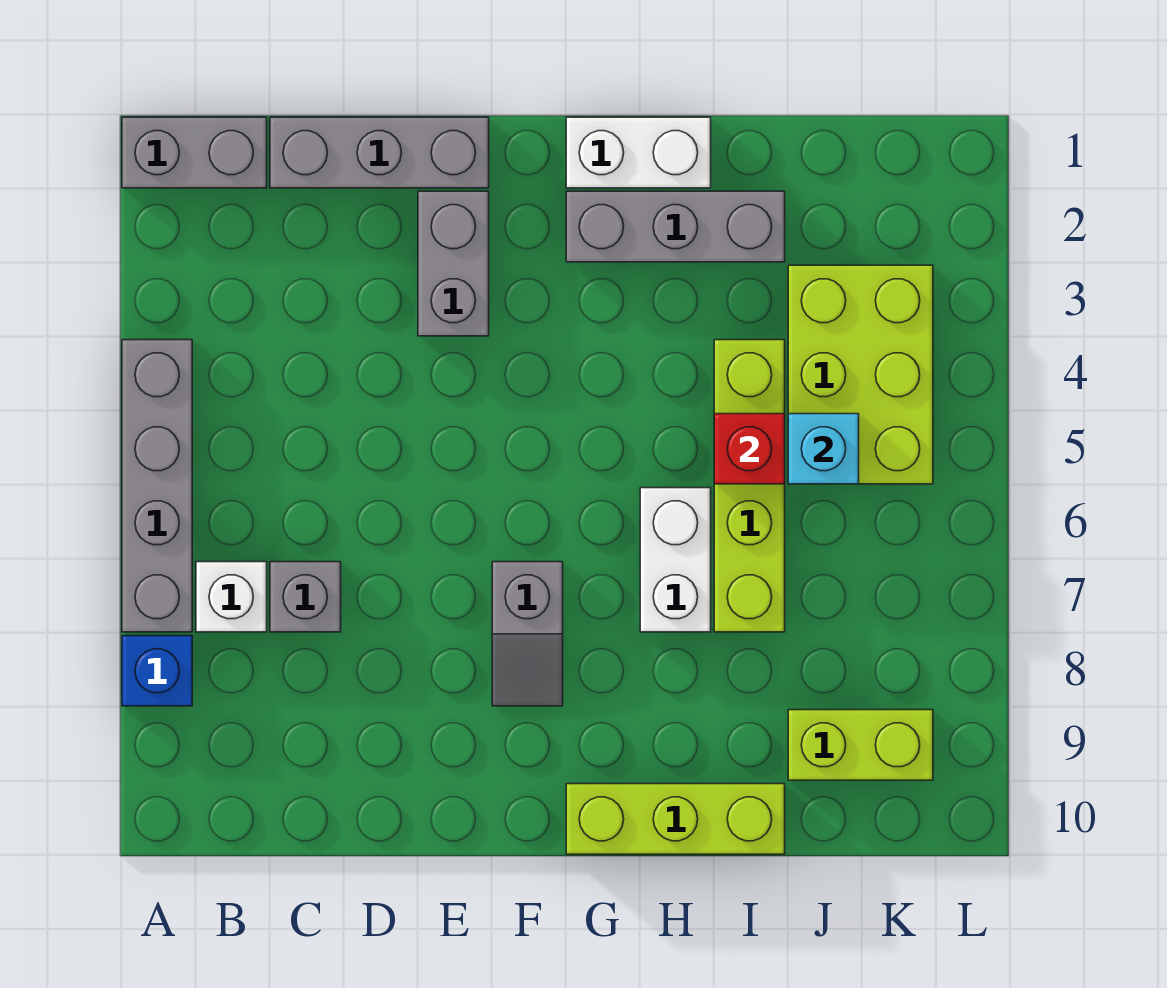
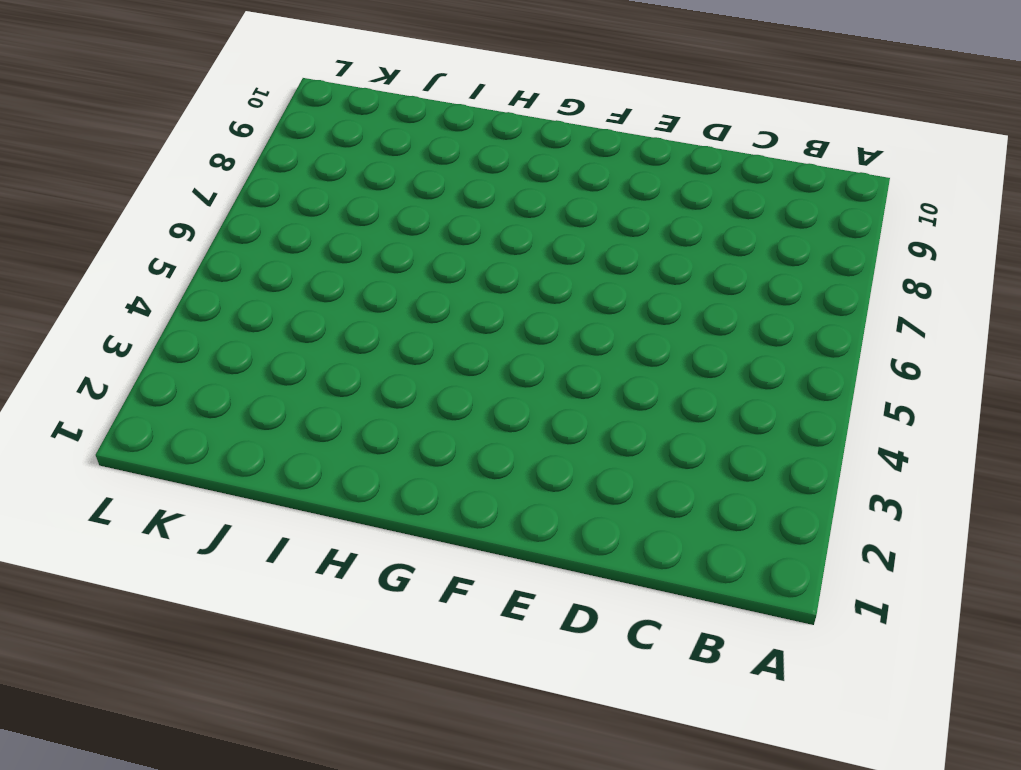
none -> grey 1x2 brick [122,117,267,188]
none -> grey 1x4 brick [122,340,192,632]
none -> blue 1x1 brick [122,636,192,706]

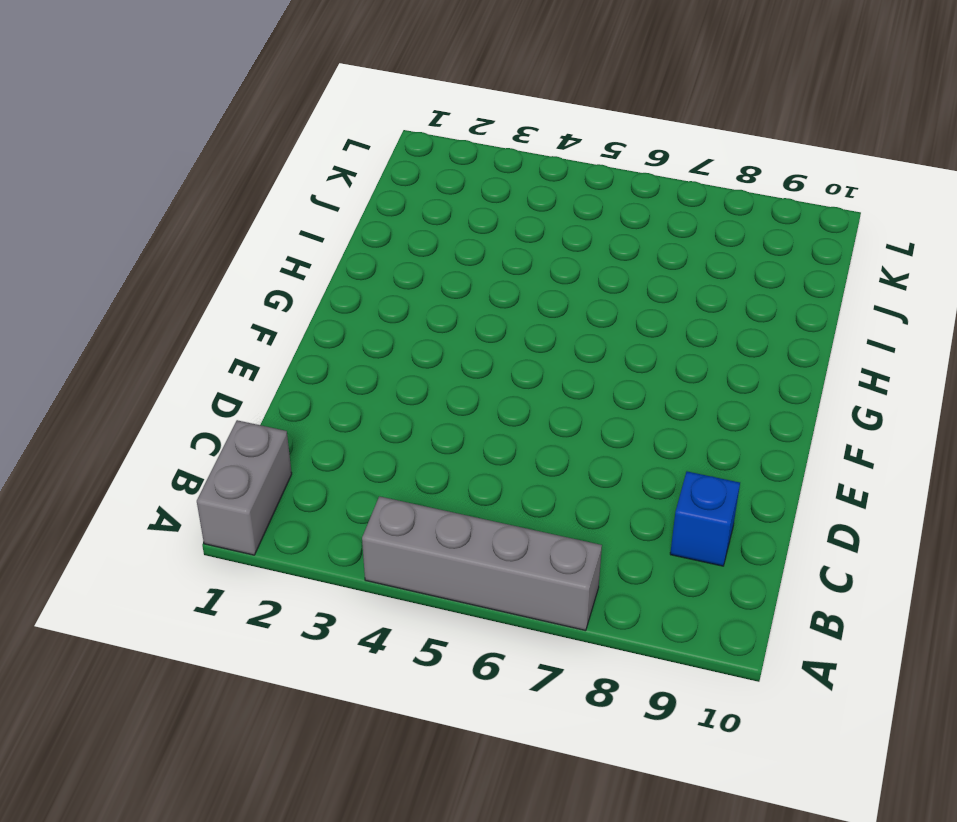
blue 1x1 brick [670,472,740,566] -> blue 1x1 brick moved to [122,636,192,706]
none -> white 1x1 brick [196,562,267,632]
none -> grey 1x3 brick [270,117,489,188]
none -> grey 1x1 brick [270,562,341,632]

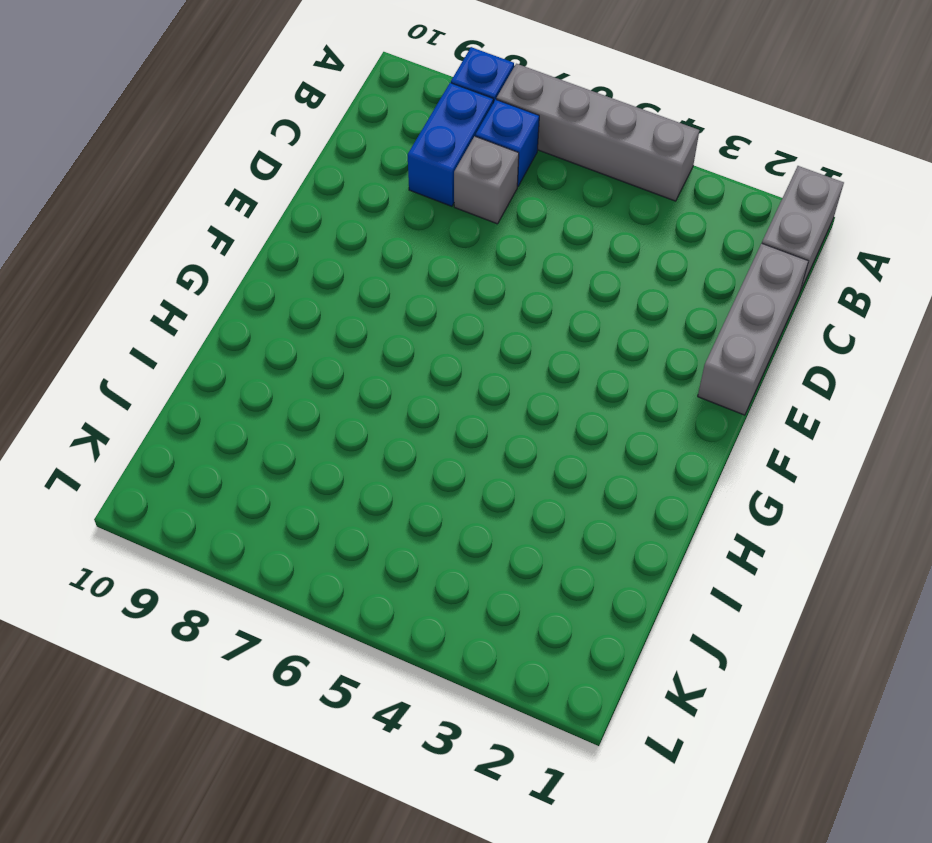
blue 1x1 brick [475,100,539,186] -> white 1x1 brick [196,562,267,632]
blue 1x2 brick [408,83,493,206] -> none
none -> grey 1x2 brick [418,191,489,336]
none -> grey 1x2 slope [492,562,563,706]
none -> white 1x2 brick [566,117,711,188]

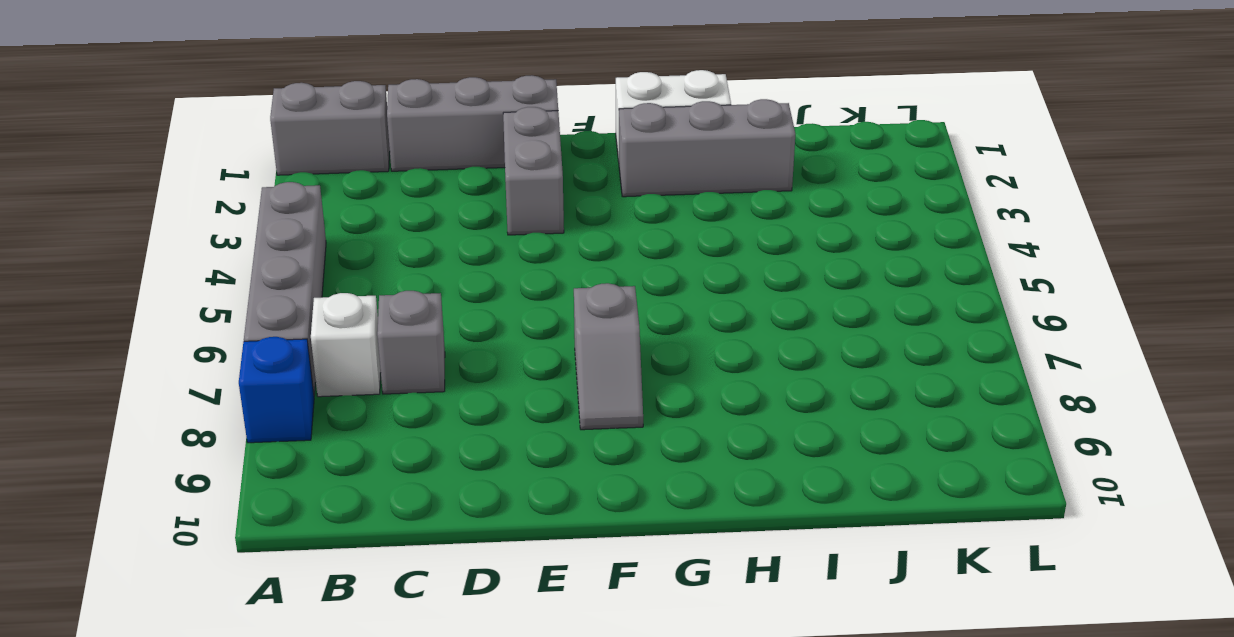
none -> lime 1x3 brick [566,784,785,854]
none -> white 1x2 brick [640,488,711,632]
none -> lime 1x4 brick [714,340,785,632]

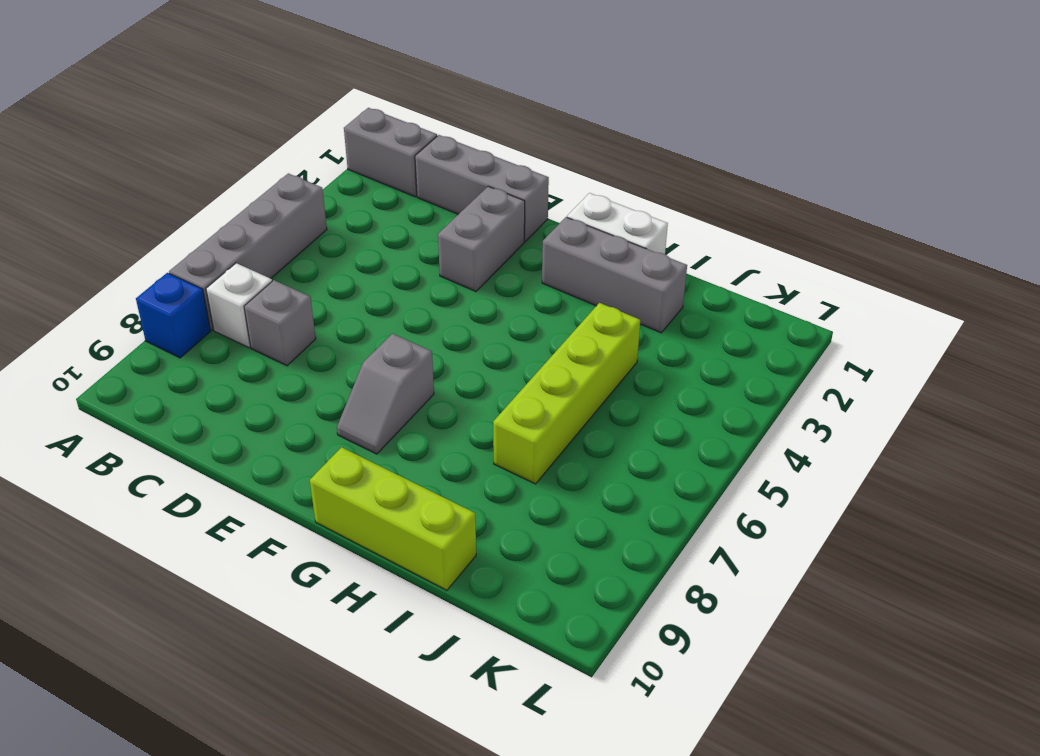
none -> white 1x2 brick [640,488,711,632]
none -> lime 2x3 brick [788,265,933,484]
none -> lime 1x2 brick [788,710,933,780]

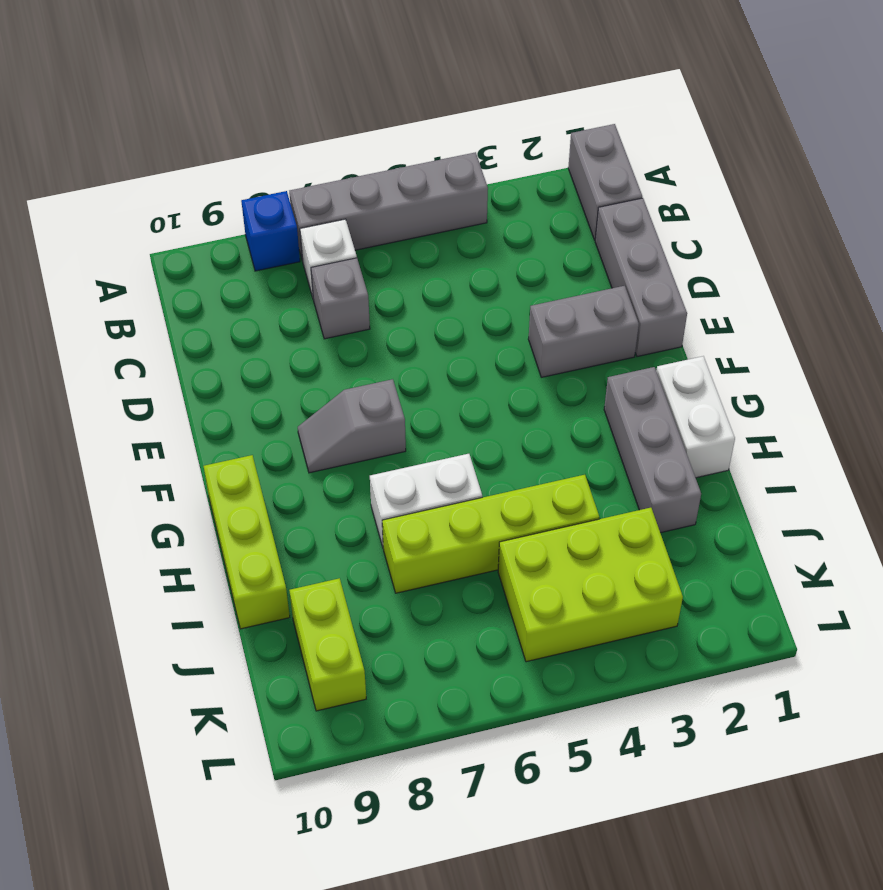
none -> red 1x1 brick [714,414,785,484]
none -> cyan 1x1 brick [788,414,859,484]

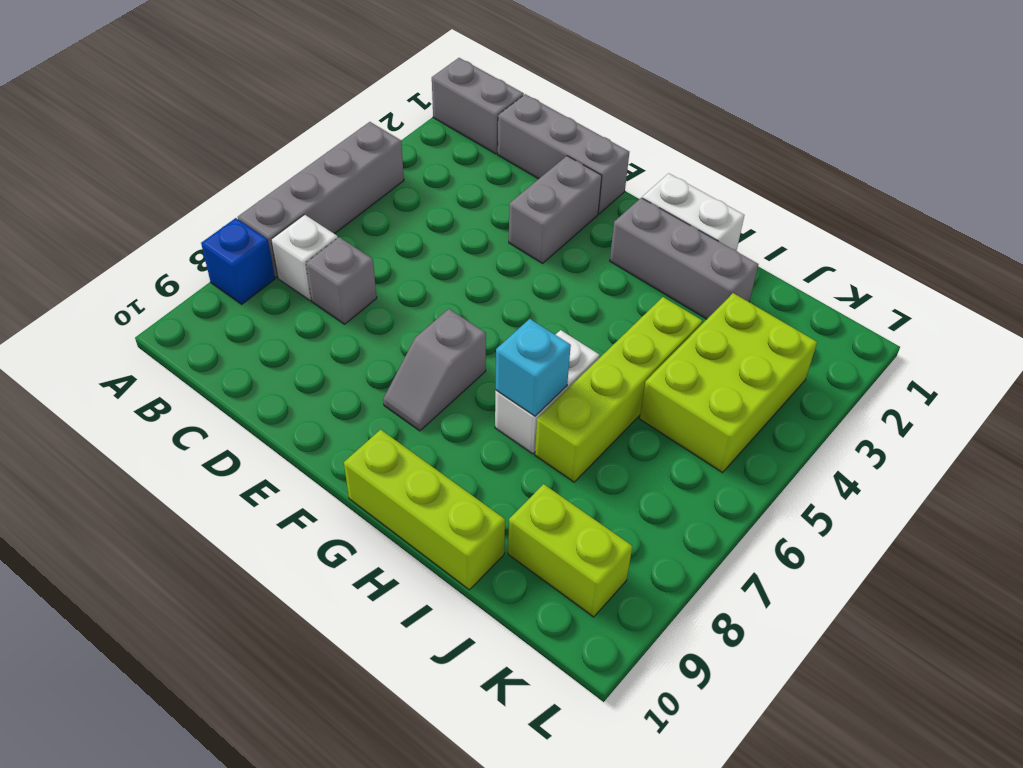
cyan 1x1 brick [495,319,571,416] -> cyan 1x1 brick moved to [788,414,859,484]
none -> red 1x1 brick [714,414,785,484]

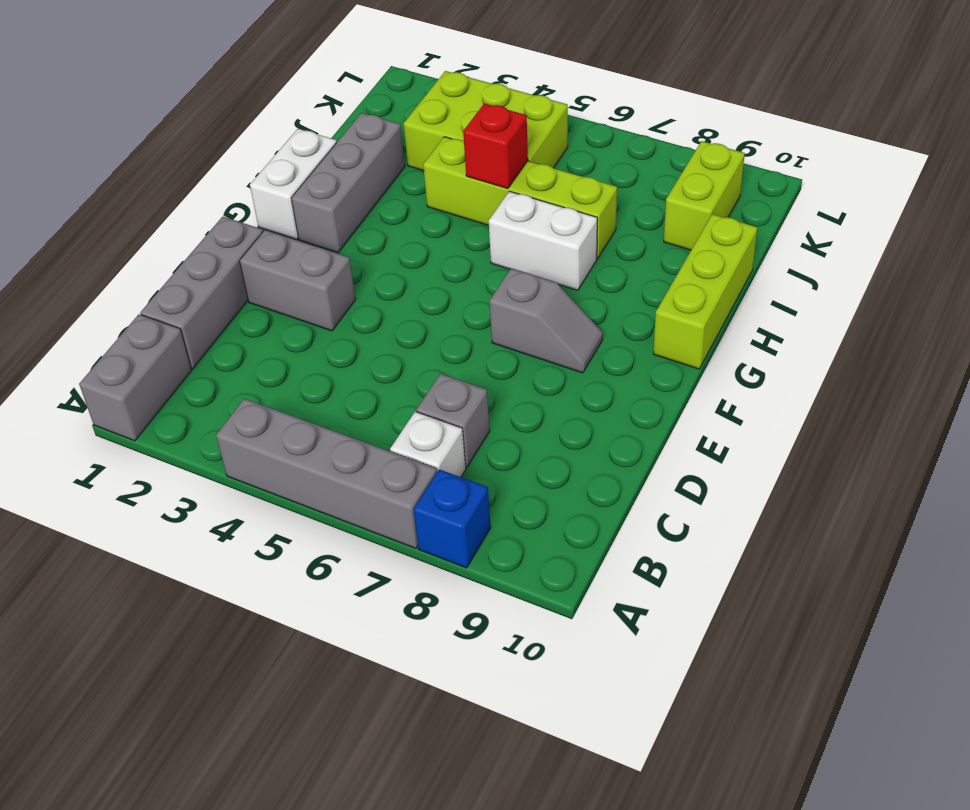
none -> cyan 1x1 brick [788,414,859,484]

